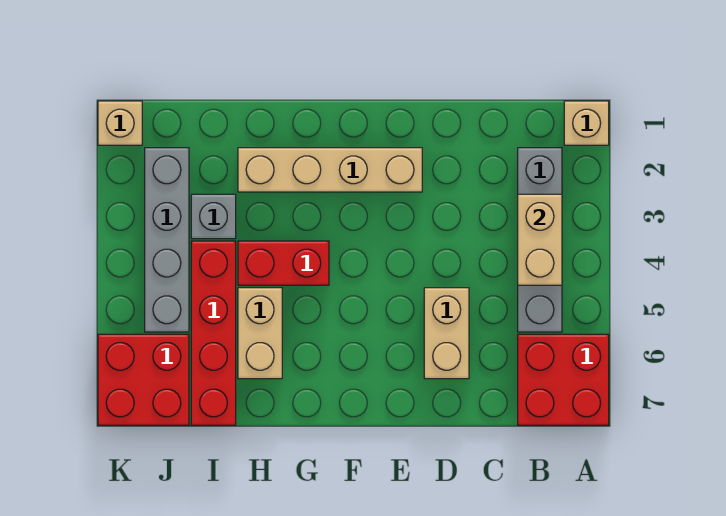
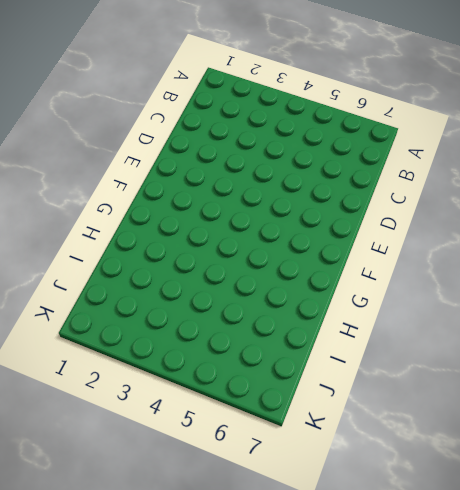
none -> tan 1x1 brick [564,101,609,145]
none -> red 2x2 brick [518,334,609,425]
none -> grey 1x4 brick [518,148,562,332]

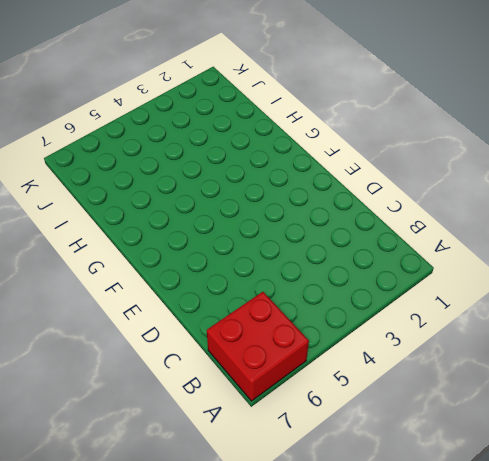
none -> tan 1x1 brick [564,101,609,145]
none -> grey 1x4 brick [518,148,562,332]
none -> tan 1x2 brick [424,288,469,379]

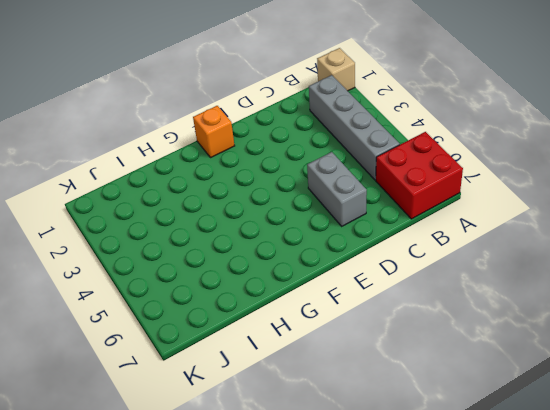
grey 1x2 brick [307,152,367,226] -> tan 1x2 brick [424,288,469,379]
orange 1x1 brick [193,106,235,158] -> none
none -> tan 1x4 brick [238,148,422,192]
none -> red 1x2 brick [238,241,329,285]
none -> tan 1x2 brick [238,288,282,379]

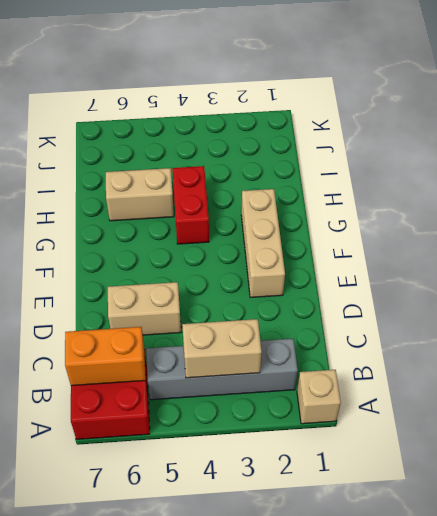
orange 1x2 brick [65,327,146,386] -> none
tan 1x3 brick [241,189,285,297] -> tan 1x4 brick [238,148,422,192]
none -> grey 1x1 brick [191,194,236,239]
none -> red 1x4 brick [191,241,236,425]
none -> grey 1x4 brick [145,148,189,332]

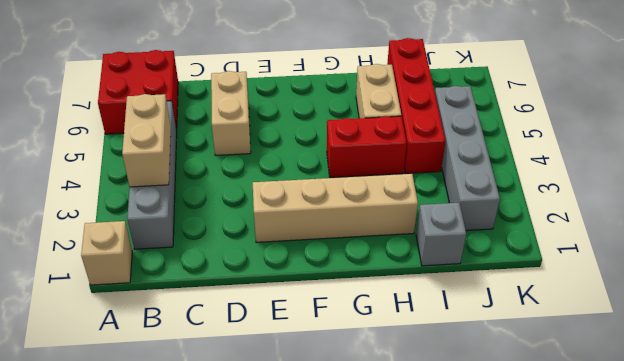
grey 1x1 brick [416,203,466,266] -> grey 1x1 brick moved to [191,194,236,239]
none -> red 2x2 brick [98,334,189,425]
none -> tan 1x1 brick [98,101,142,145]

